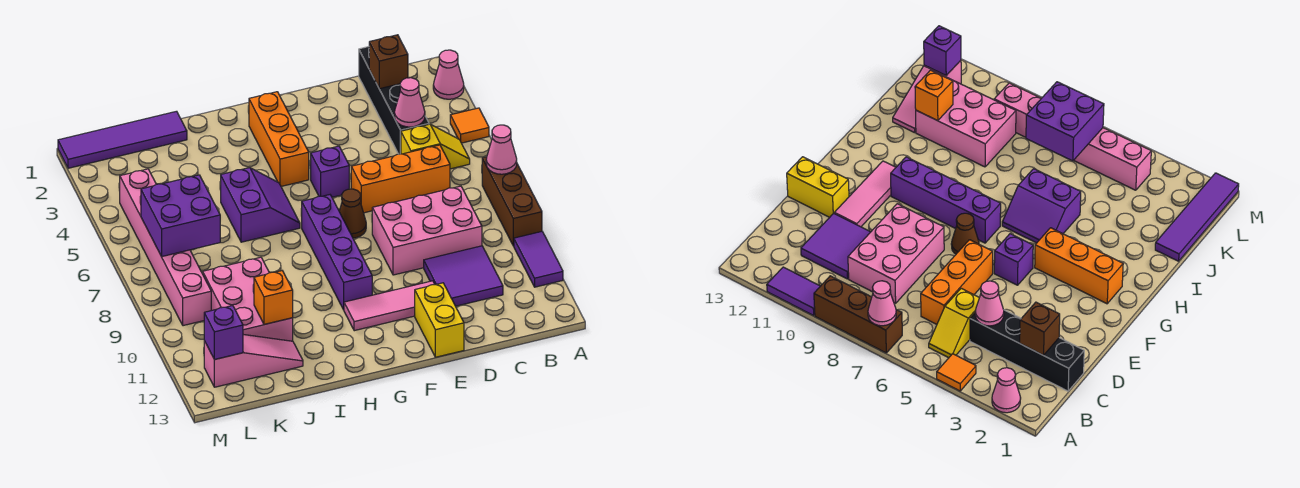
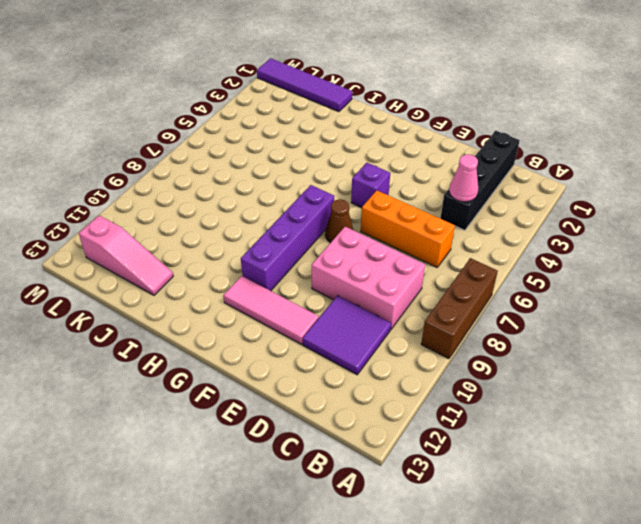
none -> pink 1x1 cone [433,50,464,99]
none -> orange 1x1 tile [450,108,489,143]
none -> purple 1x2 tile [514,232,563,287]

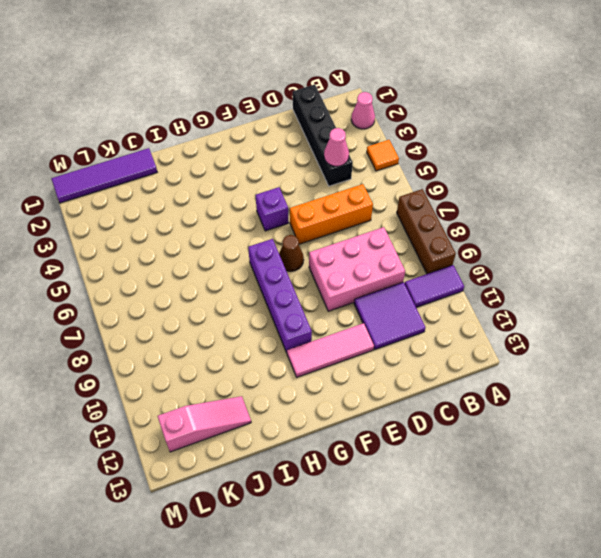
purple 1x2 tile [405,265,464,307] -> purple 1x2 tile turned to [514,232,563,287]
none -> yellow 1x2 slope [401,124,470,169]
none -> yellow 1x2 brick [415,283,464,357]
none -> orange 1x3 brick [249,92,309,186]

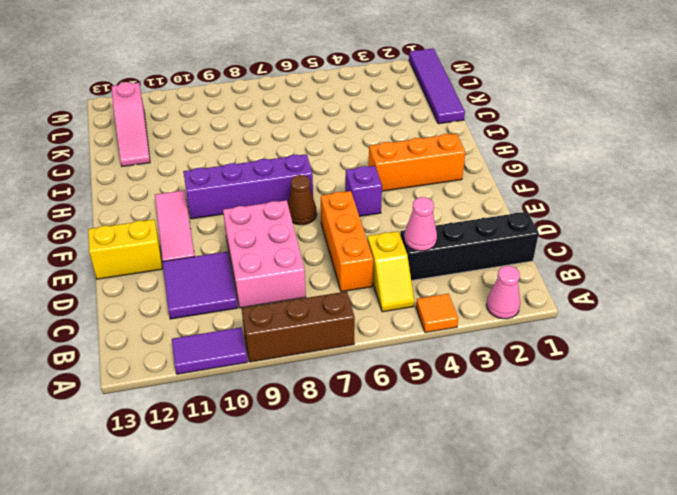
none -> purple 2x2 slope [221,168,300,242]
none -> pink 2x3 brick [203,257,293,341]
none -> pink 1x6 brick [120,169,211,326]

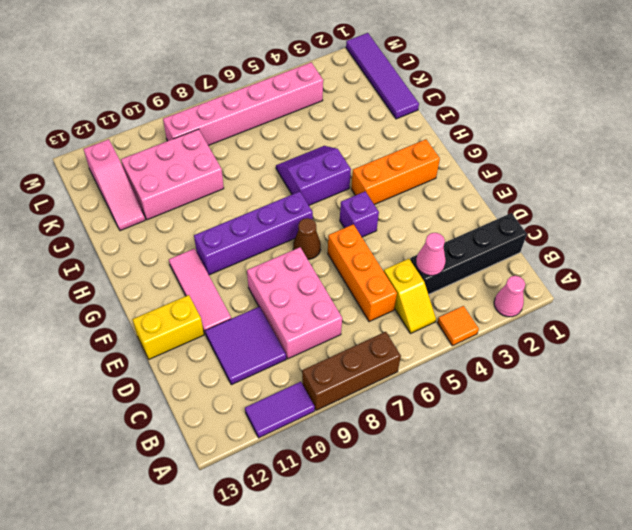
purple 2x2 slope [276,146,351,205] -> purple 2x2 slope turned to [221,168,300,242]
none -> pink 1x1 cone [486,125,517,174]
none -> brown 1x1 brick [369,35,408,89]
none -> orange 1x1 brick [254,271,293,324]

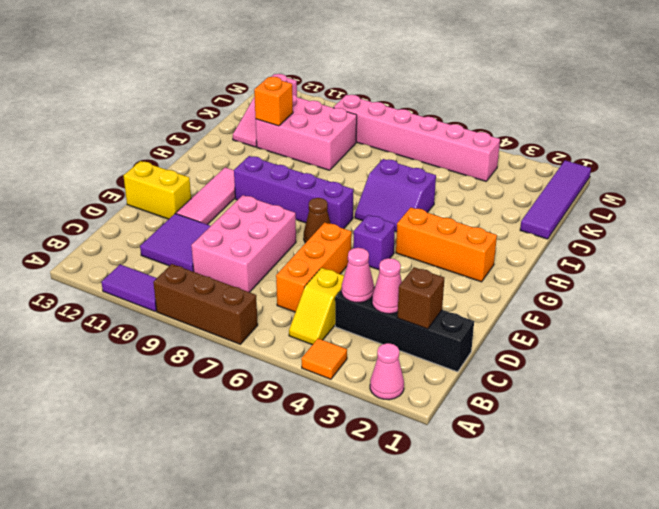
pink 1x1 cone [372,258,402,314] -> pink 1x1 cone moved to [486,125,517,174]
none -> purple 2x2 brick [141,175,220,256]
none -> purple 1x1 brick [204,306,243,360]

